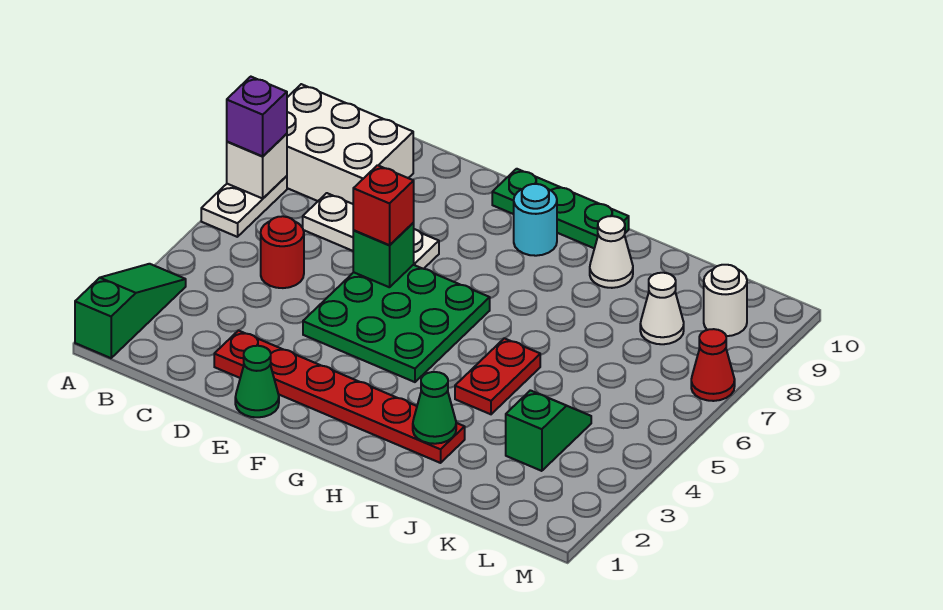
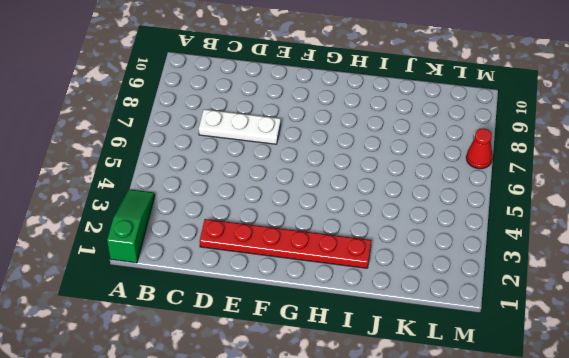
none -> white 1x2 plate [201,176,287,237]
none -> white 2x3 brick [287,84,413,204]
none -> red 1x1 round brick [261,216,304,288]

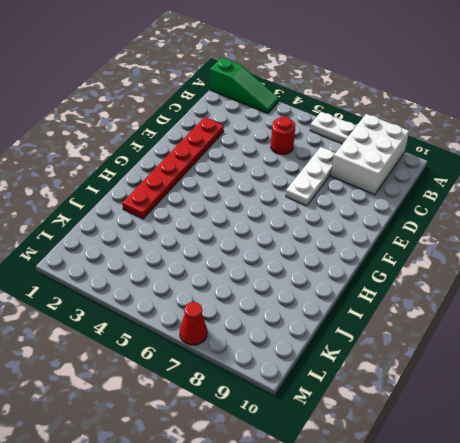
none -> green 1x1 cone [235,346,279,417]
none -> green 3x3 plate [303,265,490,382]
none -> green 1x3 plate [492,169,629,248]

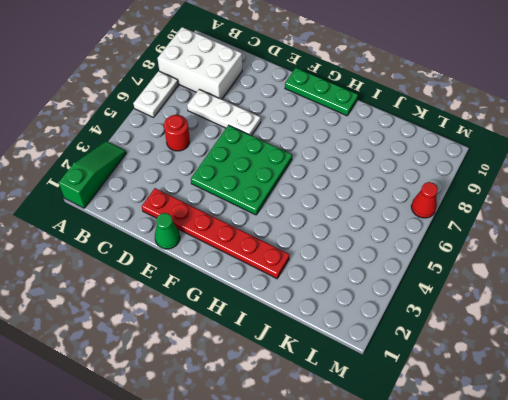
none -> cyan 1x1 round brick [514,184,557,256]
none -> red 1x2 plate [455,338,540,414]
none -> white 1x1 cone [590,216,633,288]

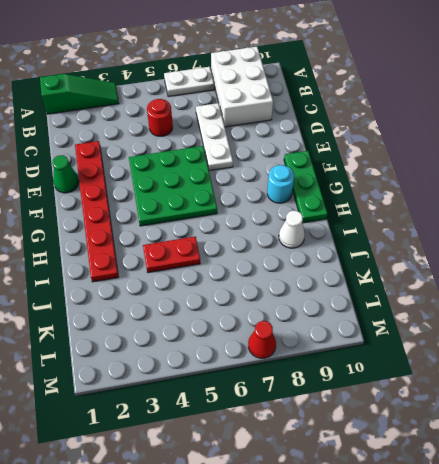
none -> green 1x2 slope [506,390,591,471]
none -> white 1x1 cone [640,273,684,344]
none -> white 1x1 round brick [704,265,747,336]

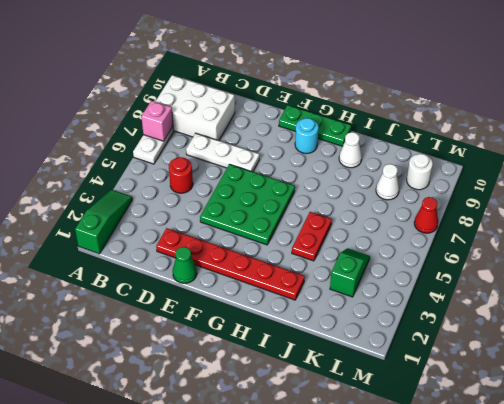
pink 1x1 brick [141,101,173,141] -> white 1x1 brick [227,134,287,198]
none -> green 1x1 brick [353,223,414,287]
none -> green 1x1 cone [413,372,456,444]
none -> purple 1x1 brick [227,77,287,156]

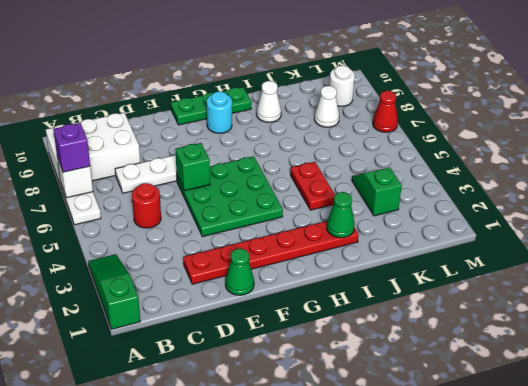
none -> red 1x1 brick [353,165,414,245]

